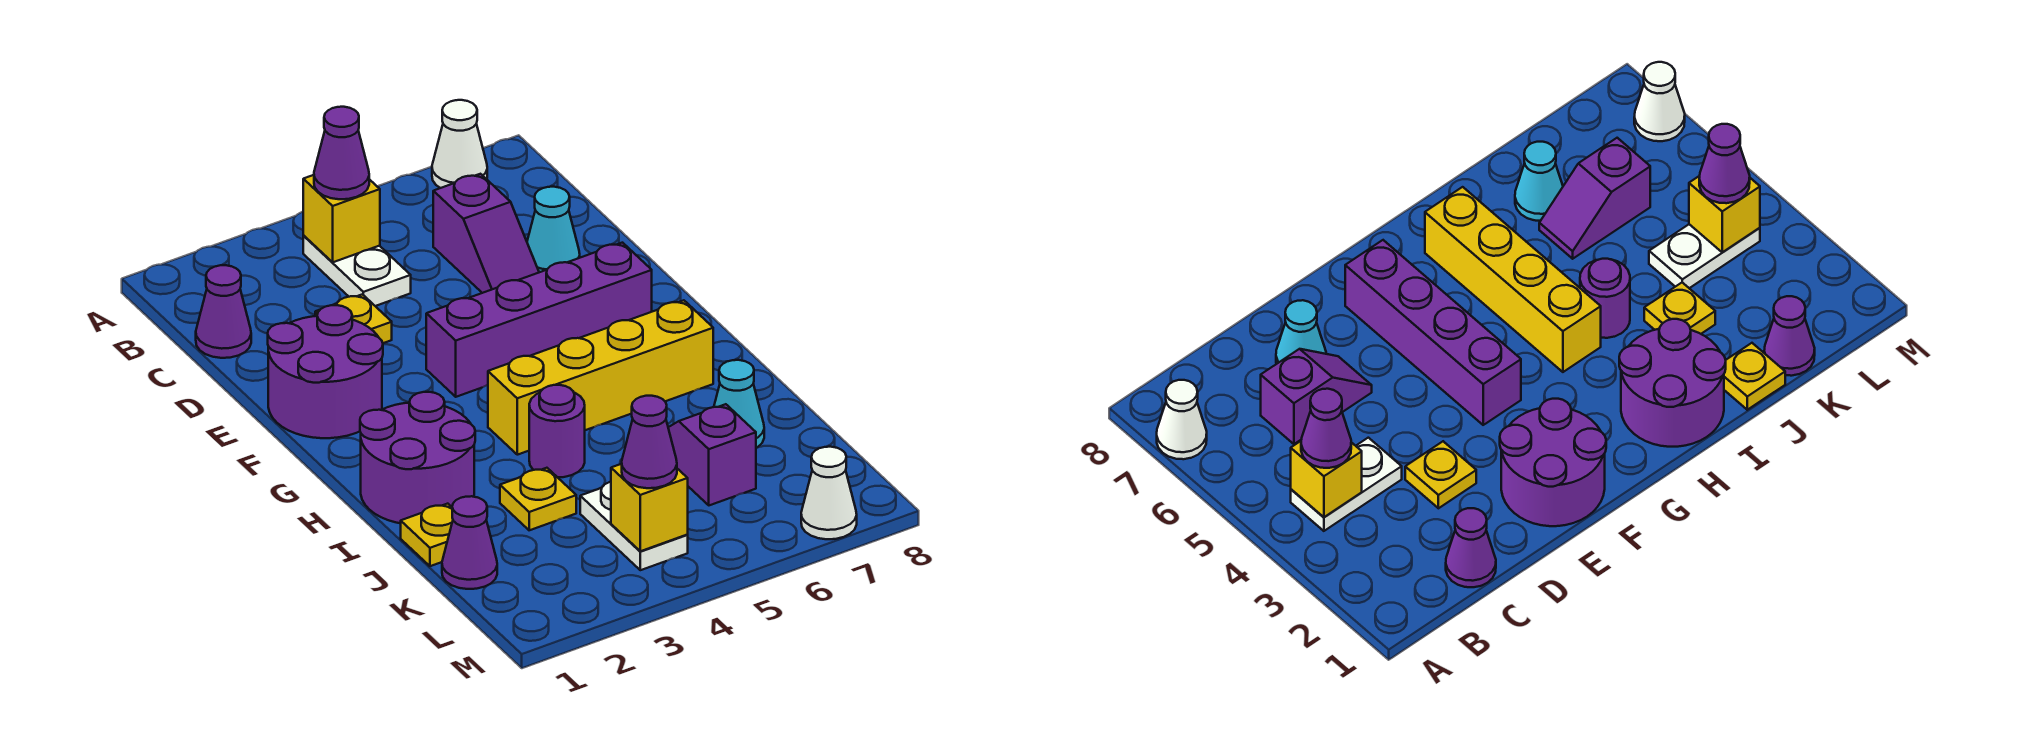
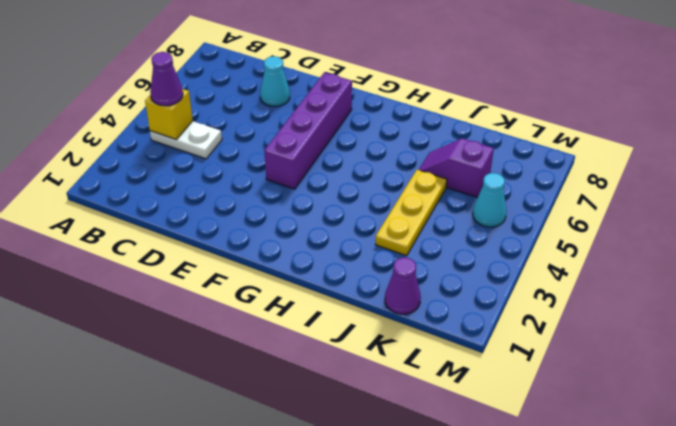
yellow 1x3 plate [375,170,447,256] -> yellow 1x1 plate [500,468,576,530]
cyan 1x1 cone [473,173,507,227] -> cyan 1x1 cone moved to [714,360,764,448]
none -> white 1x1 cone [432,100,487,188]
none -> purple 1x1 cone [196,265,251,358]
none -> purple 1x2 slope [433,174,539,293]

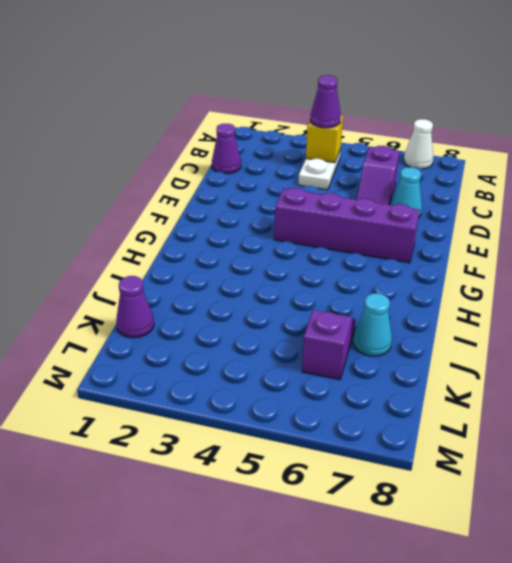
none -> yellow 1x1 plate [315,294,392,343]
none -> purple 2x2 round brick [268,305,383,438]
none -> purple 2x2 round brick [360,392,475,523]

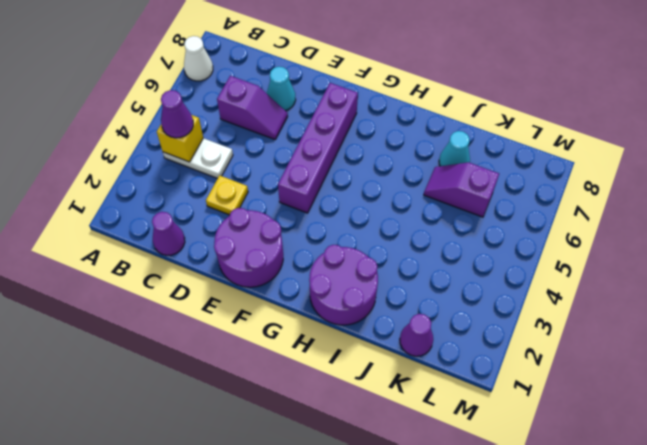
none -> yellow 1x4 brick [488,300,713,455]
none -> purple 1x1 round brick [529,385,585,477]
none -> yellow 1x1 plate [401,504,453,566]

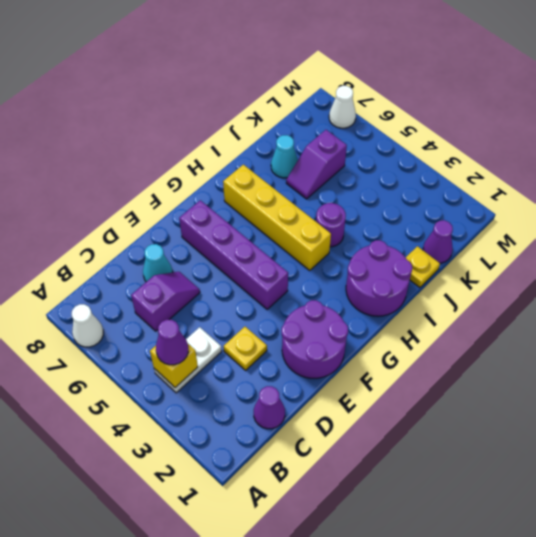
none -> yellow 1x1 plate [500,468,576,530]
none -> white 1x2 plate [580,482,688,570]
none -> yellow 1x1 brick [611,464,688,551]

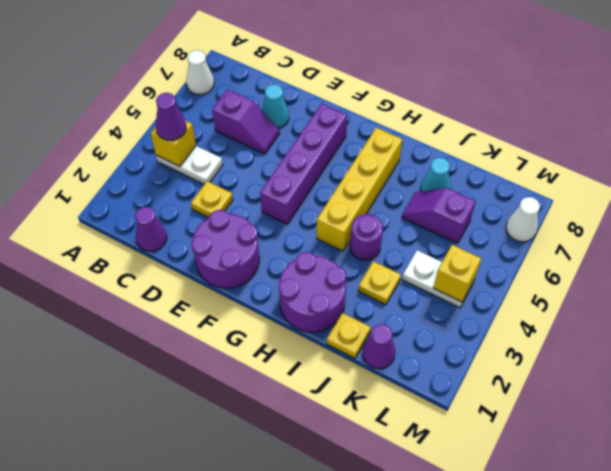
none -> purple 1x1 cone [622,396,677,488]

